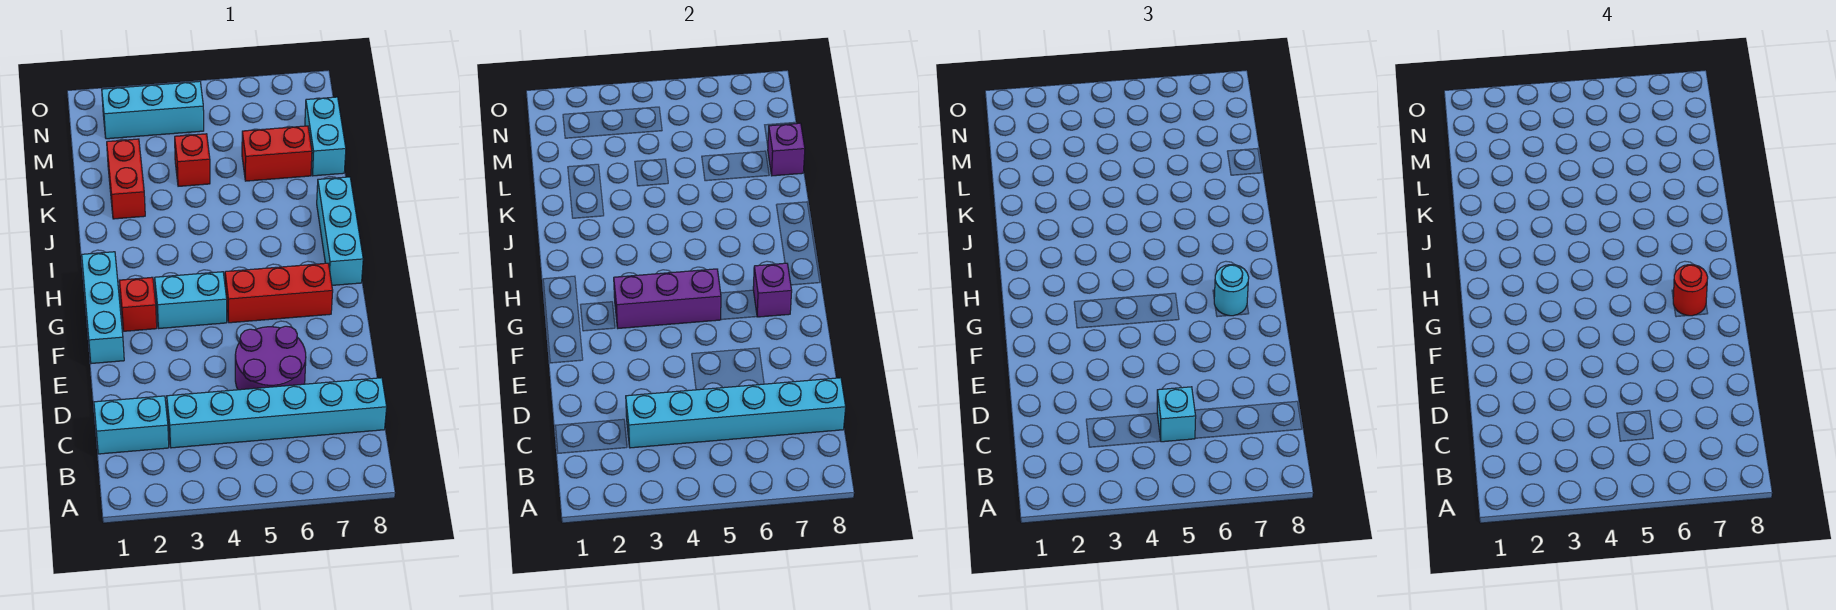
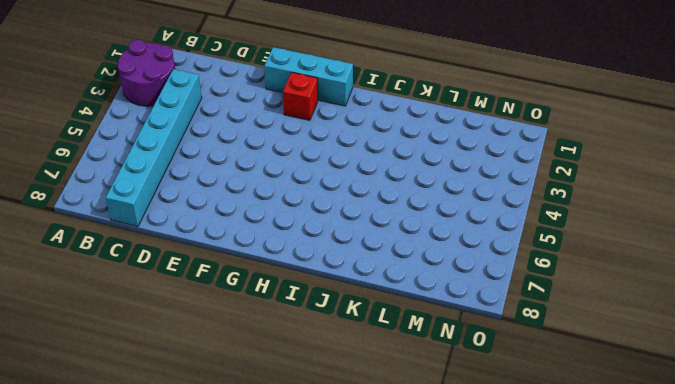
purple 2x2 round brick [118,40,175,106] -> purple 2x2 round brick moved to [235,326,306,390]
none -> cyan 1x2 brick [94,396,169,454]
none -> cyan 1x2 brick [155,272,227,328]
none -> red 1x3 brick [225,263,333,323]

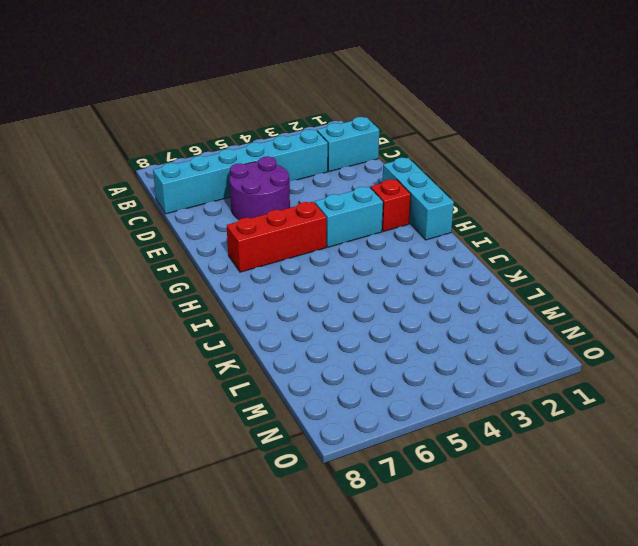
none -> cyan 1x3 brick [317,177,363,285]
none -> red 1x2 brick [107,139,145,219]
none -> red 1x1 brick [175,134,210,186]

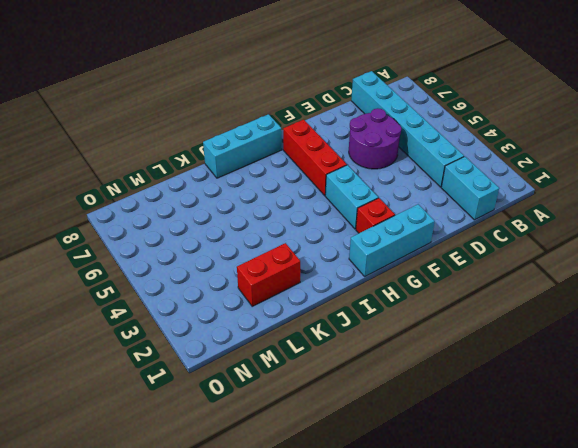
none -> red 1x1 brick [175,134,210,186]
none -> red 1x2 brick [242,126,312,181]
none -> cyan 1x2 brick [305,97,346,176]

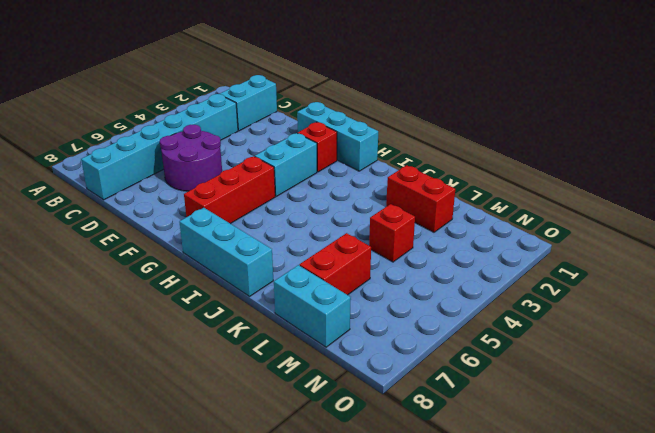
none -> cyan 1x3 brick [102,81,204,139]
none -> cyan 1x6 brick [626,378,846,448]
none -> purple 1x3 brick [614,269,721,328]

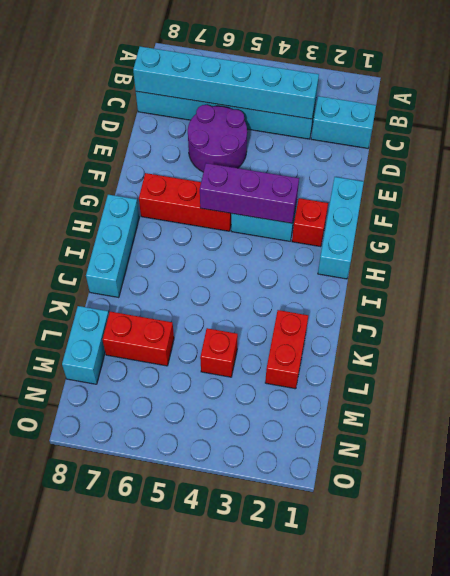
none -> cyan 1x3 brick [102,81,204,139]
none -> purple 1x1 brick [753,263,792,317]
none -> purple 1x1 brick [768,123,805,176]

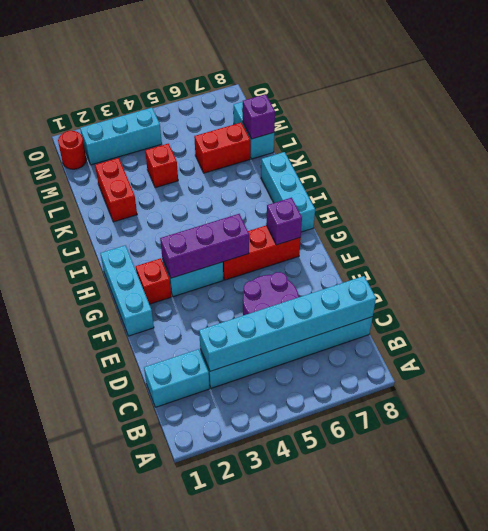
red 1x1 round brick [58,131,86,169] -> red 1x1 round brick moved to [1673,265,1708,316]
none -> cyan 1x1 brick [1157,387,1196,442]
none -> cyan 1x1 round brick [1214,265,1249,316]

